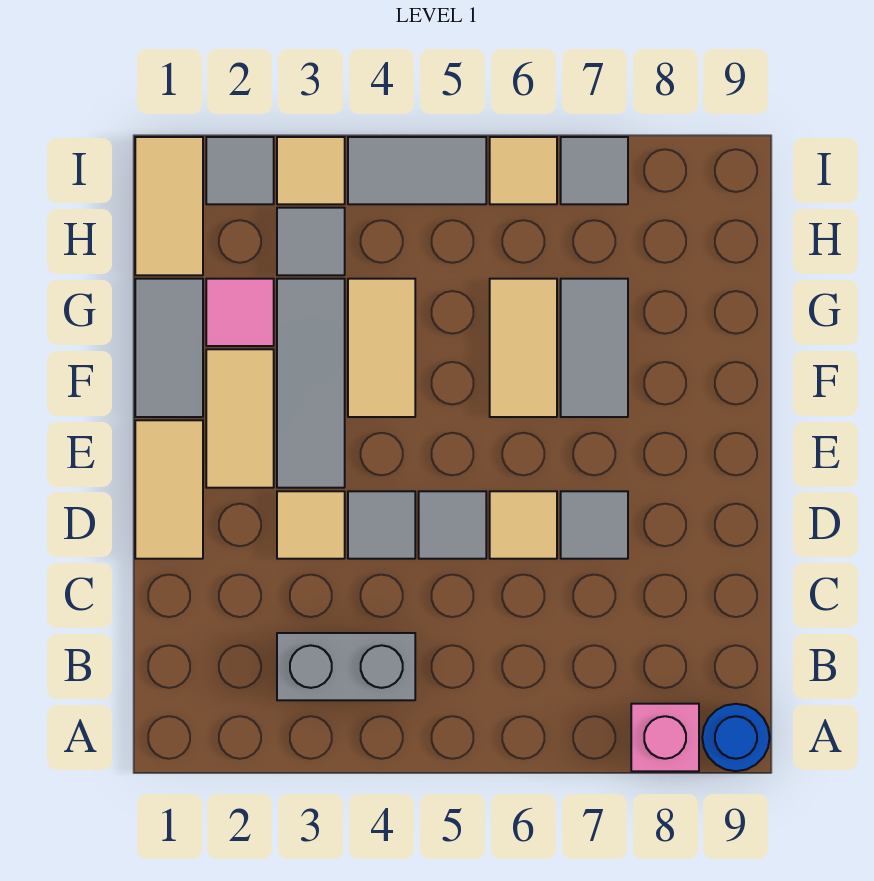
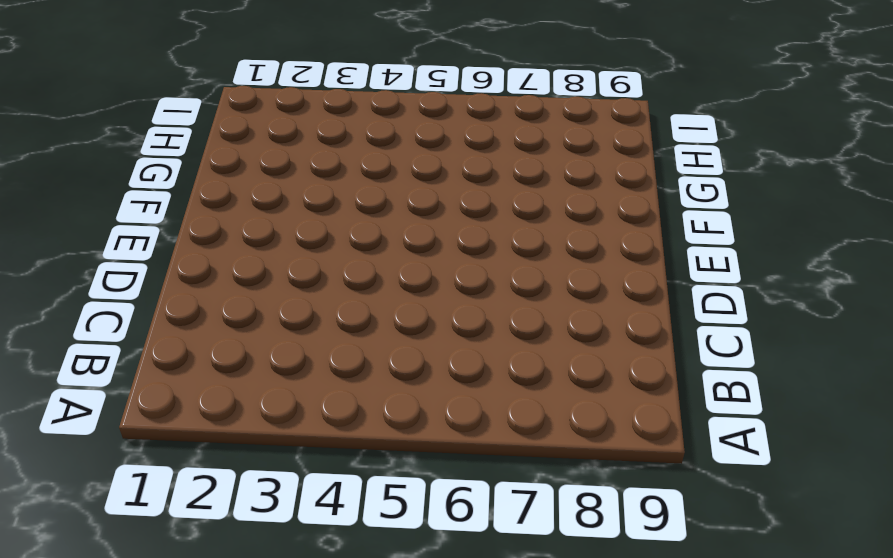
none -> pink 1x1 brick [631,704,699,771]
none -> blue 1x1 round brick [702,704,770,771]
none -> grey 1x2 brick [277,633,415,700]

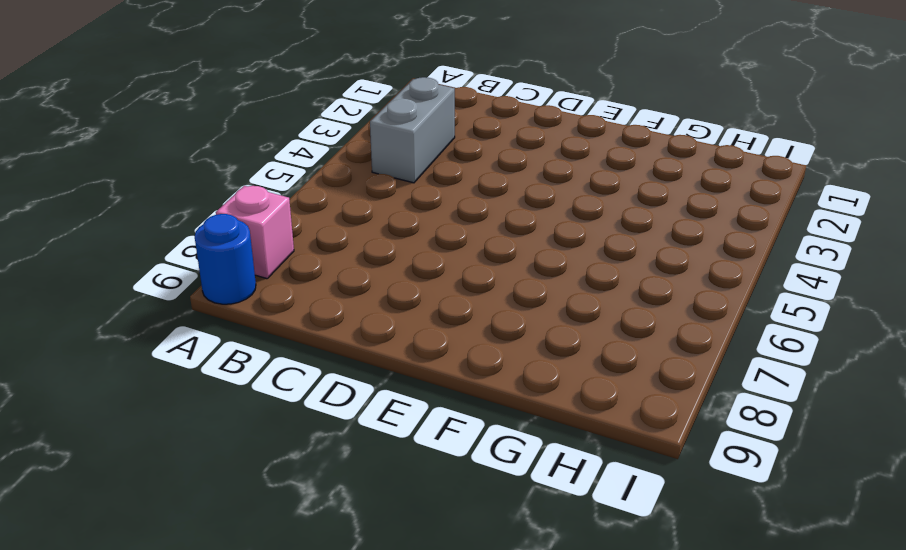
none -> tan 1x2 tile [135,420,203,559]
none -> tan 1x1 tile [277,491,345,559]
none -> grey 1x1 tile [348,491,415,559]

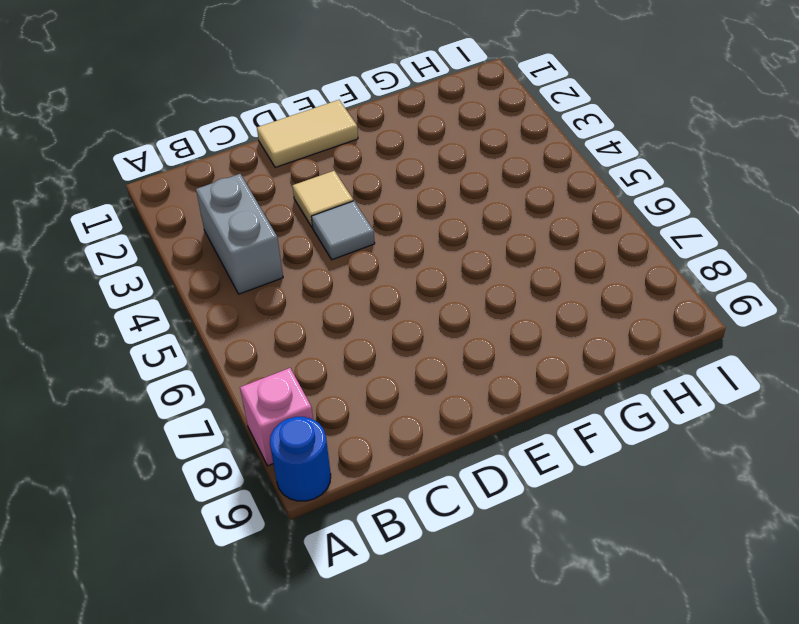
none -> grey 1x1 tile [419,491,486,559]
none -> tan 1x1 tile [490,491,557,559]
none -> grey 1x1 tile [561,491,628,559]

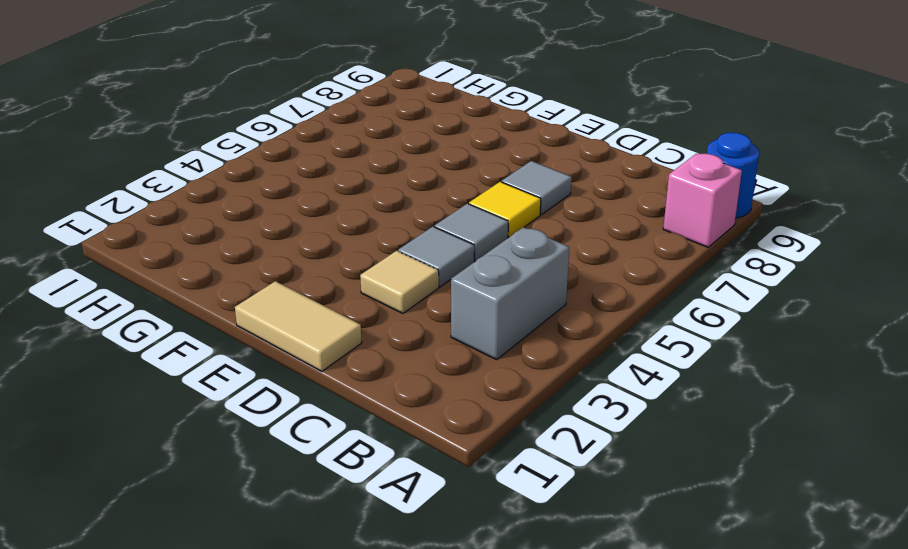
yellow 1x1 tile [469,182,541,237] -> tan 1x1 tile [490,491,557,559]
none -> tan 1x2 tile [206,349,274,488]
none -> grey 1x3 tile [277,279,345,488]
none -> grey 1x2 tile [135,279,203,417]

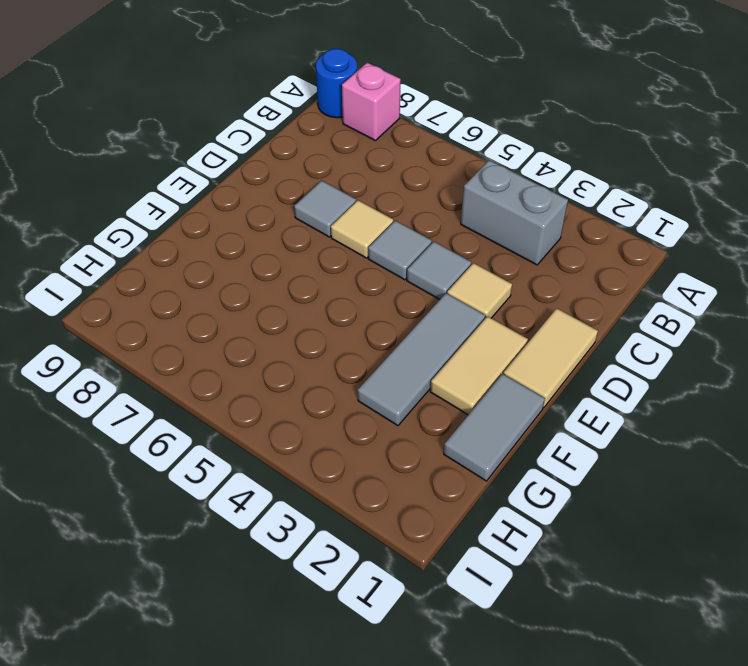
none -> tan 1x2 tile [348,279,415,417]
none -> tan 1x2 tile [490,279,557,417]
none -> grey 1x2 tile [561,279,628,417]

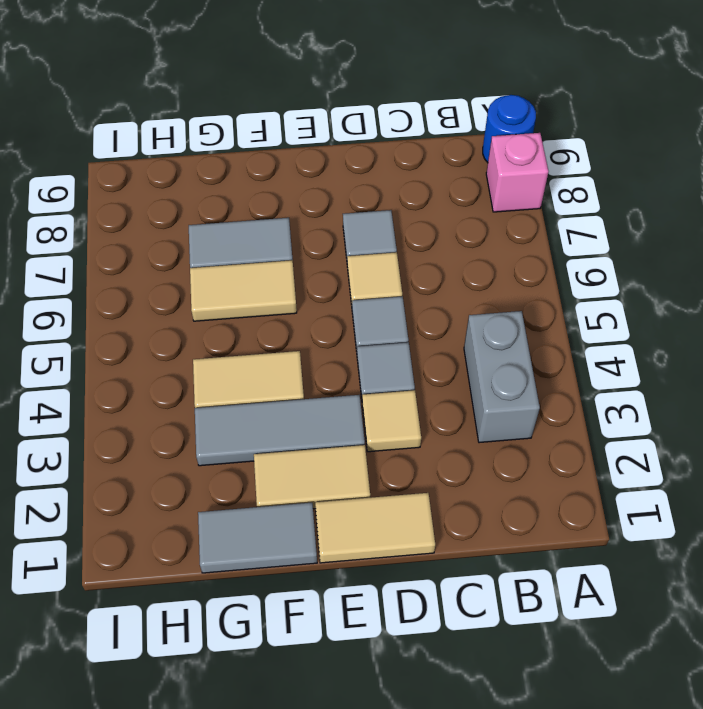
none -> pink 1x1 tile [206,279,274,346]
none -> tan 1x2 tile [135,137,203,275]
none -> grey 1x1 tile [277,208,345,275]

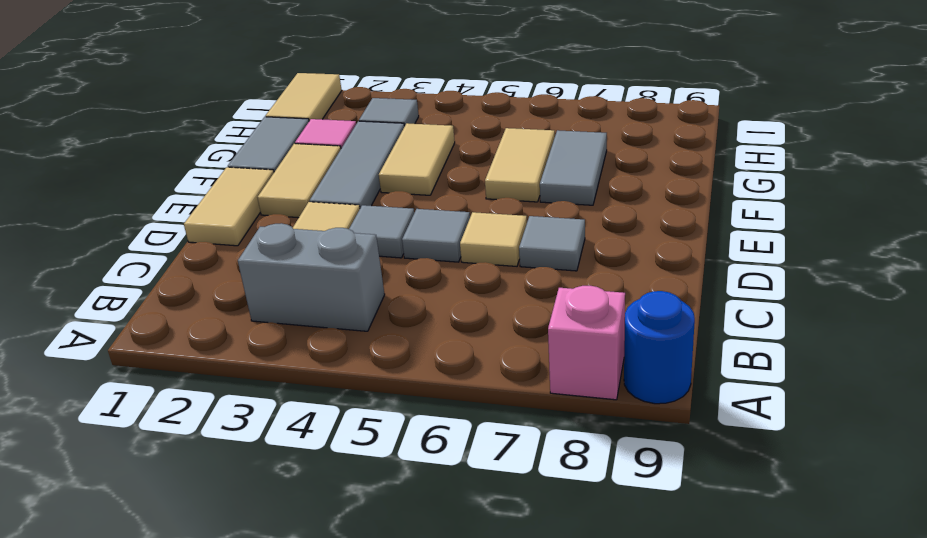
none -> grey 1x1 tile [206,137,274,204]
none -> tan 1x1 tile [277,137,345,204]
none -> grey 1x2 tile [348,137,486,204]

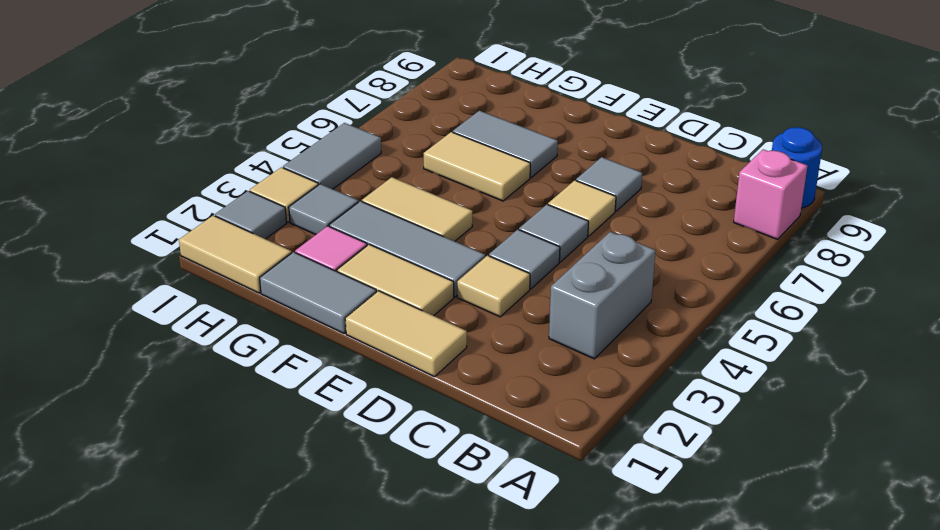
none -> tan 1x1 tile [490,137,557,204]
none -> grey 1x1 tile [561,137,628,204]

